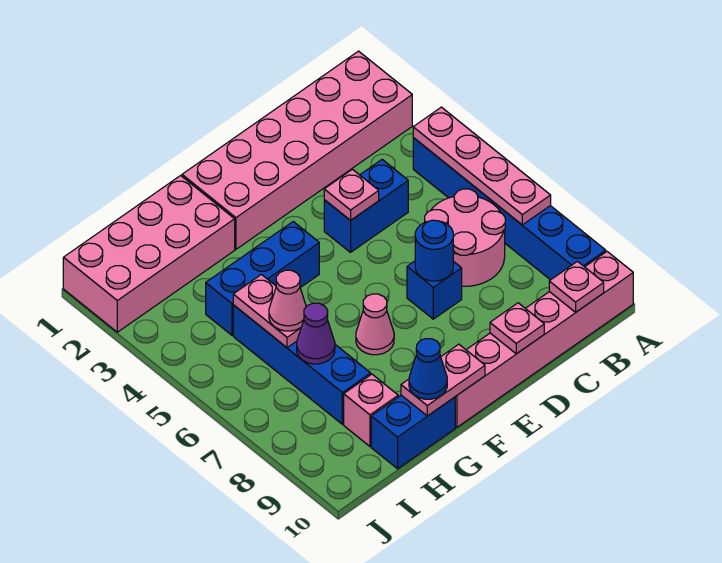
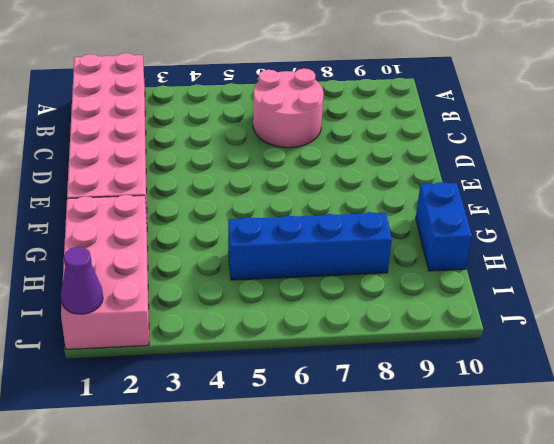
purple 1x1 cone [61,247,103,314] -> purple 1x1 cone moved to [297,303,335,364]
none -> blue 1x6 brick [413,138,606,280]
none -> pink 1x6 brick [455,252,633,427]
none -> blue 1x2 brick [324,160,408,252]

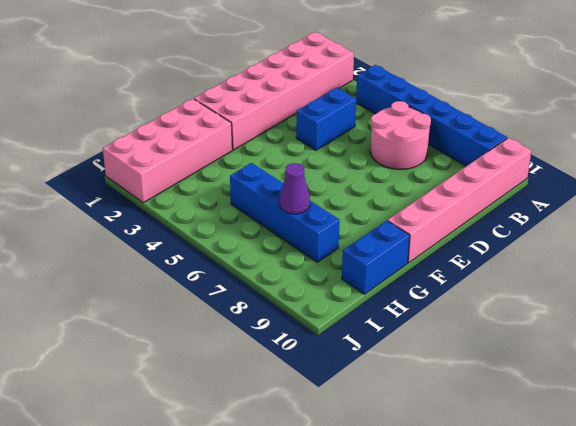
none -> blue 1x1 brick [407,261,462,319]
none -> blue 1x3 brick [206,222,319,335]
none -> pink 1x1 cone [356,294,394,355]

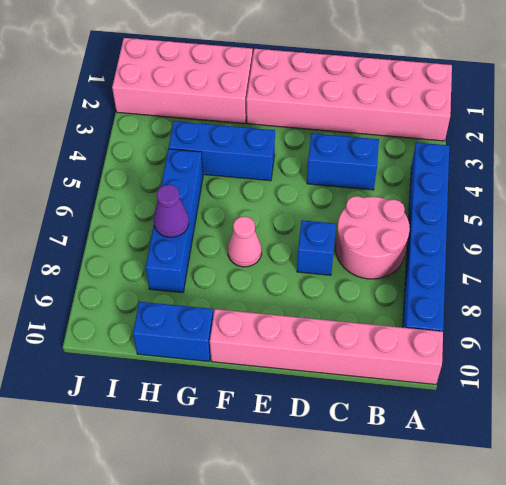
none -> pink 1x1 brick [344,374,398,446]
none -> pink 1x4 plate [413,107,551,225]
none -> pink 1x1 plate [549,261,604,312]

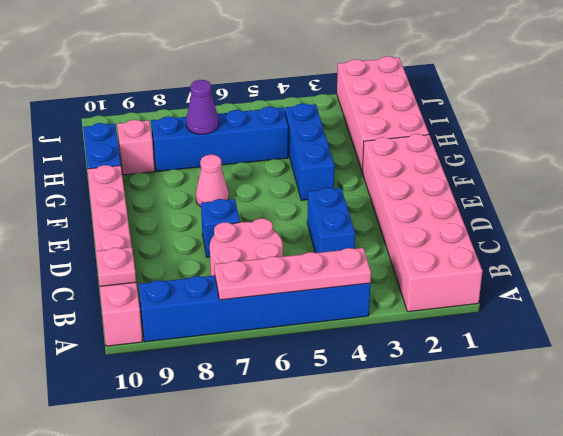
none -> pink 1x1 plate [324,169,379,221]
none -> blue 1x1 round brick [415,220,453,281]
none -> pink 1x1 plate [490,303,544,354]

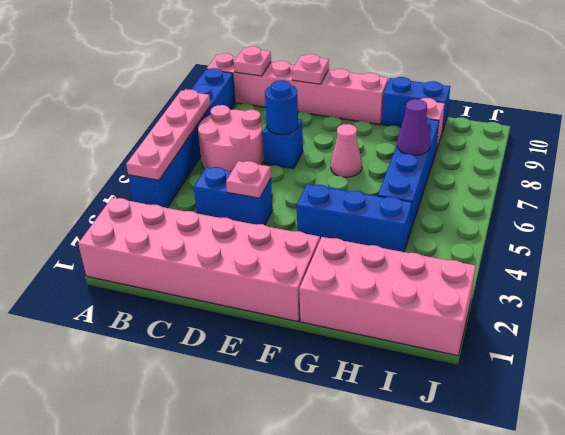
none -> pink 1x2 plate [401,344,485,416]
none -> pink 1x2 plate [233,275,301,348]
none -> blue 1x1 cone [409,339,447,399]

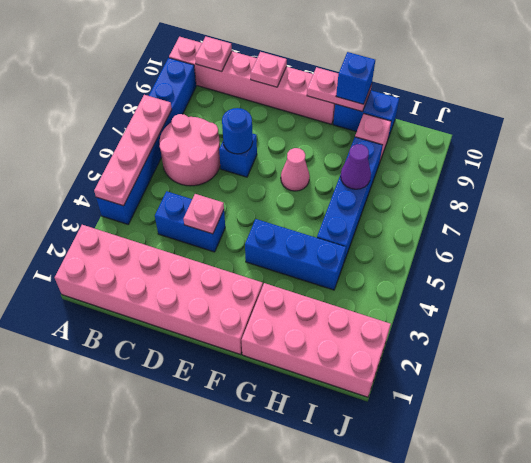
blue 1x1 brick [336,52,375,104] -> blue 1x1 cone [409,339,447,399]
none -> pink 1x2 plate [233,275,301,348]
none -> pink 1x1 cone [269,270,306,331]

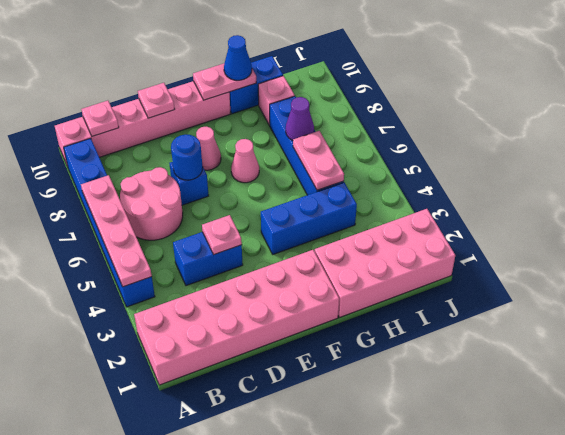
pink 1x1 cone [196,127,221,170] -> pink 1x1 cone moved to [269,270,306,331]

